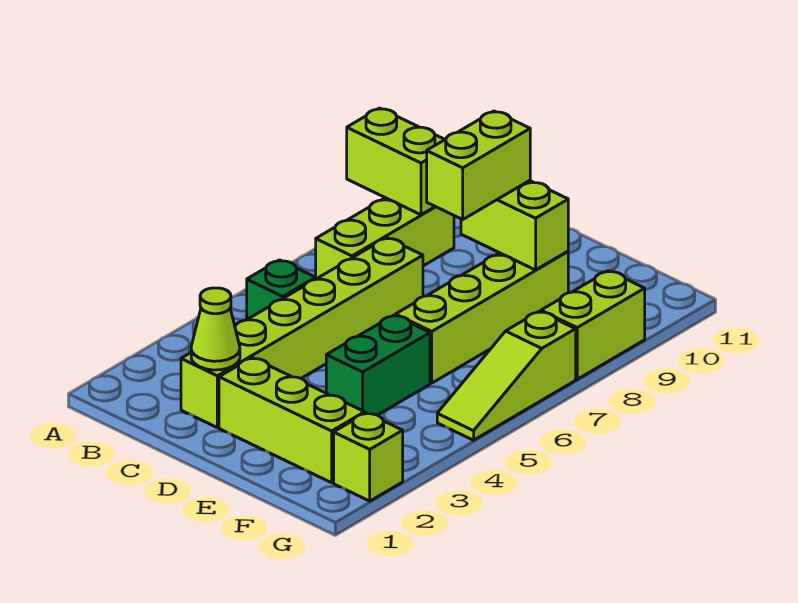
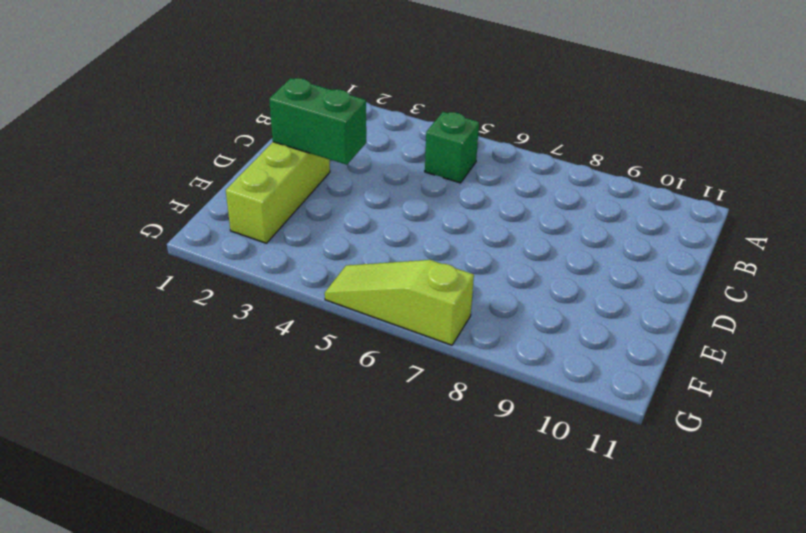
green 1x2 brick [269,78,366,165] -> green 1x2 brick moved to [326,315,430,415]
none -> lime 1x3 brick [316,198,454,279]
none -> lime 1x6 brick [181,238,423,427]
none -> lime 1x4 brick [396,251,568,383]

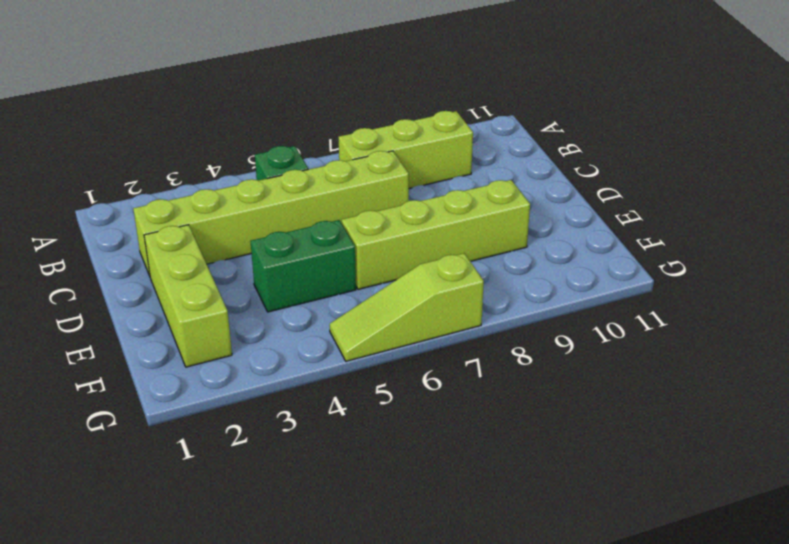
none -> lime 1x1 brick [334,413,403,501]
none -> lime 1x2 brick [541,271,645,379]
none -> lime 1x2 brick [347,108,445,215]

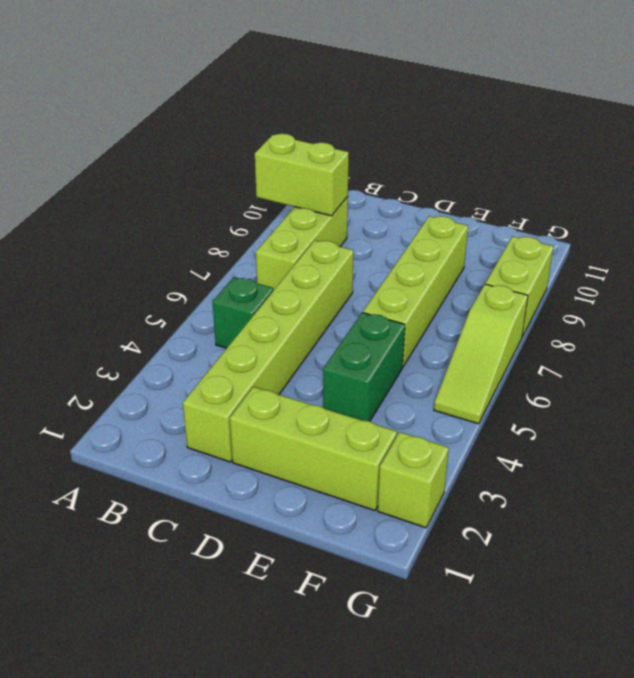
none -> lime 1x1 cone [191,288,240,370]
none -> lime 1x2 brick [461,181,568,270]
none -> lime 1x2 brick [427,111,530,219]

